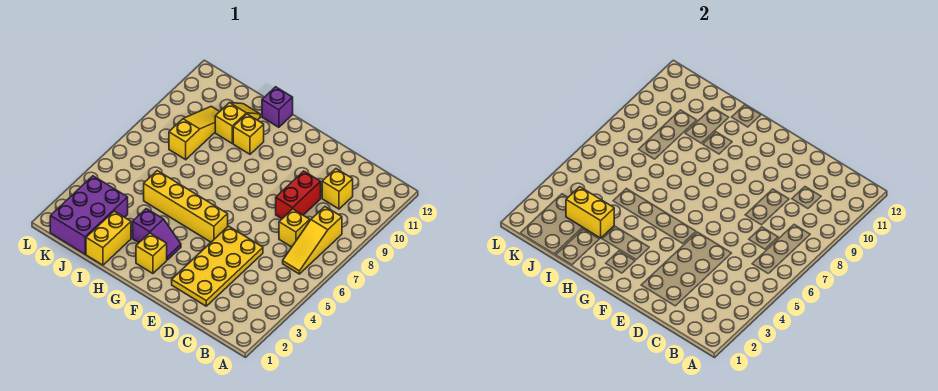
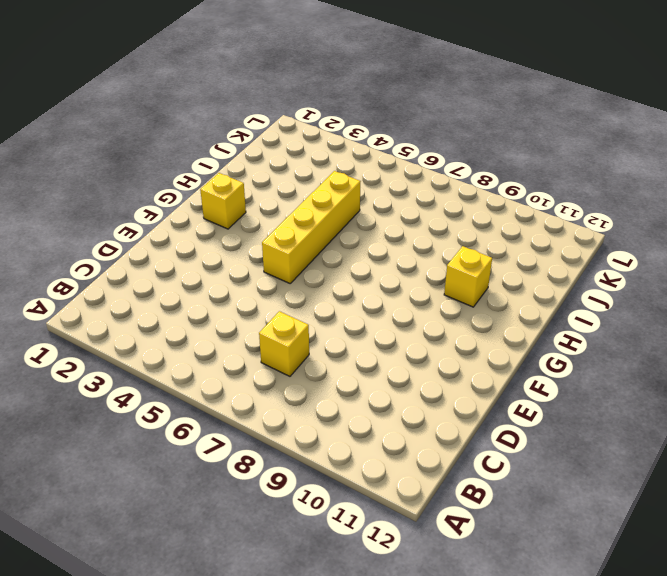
none -> yellow 1x3 slope [283,207,342,274]
none -> yellow 1x1 brick [322,169,353,209]
none -> yellow 2x4 plate [172,226,263,306]

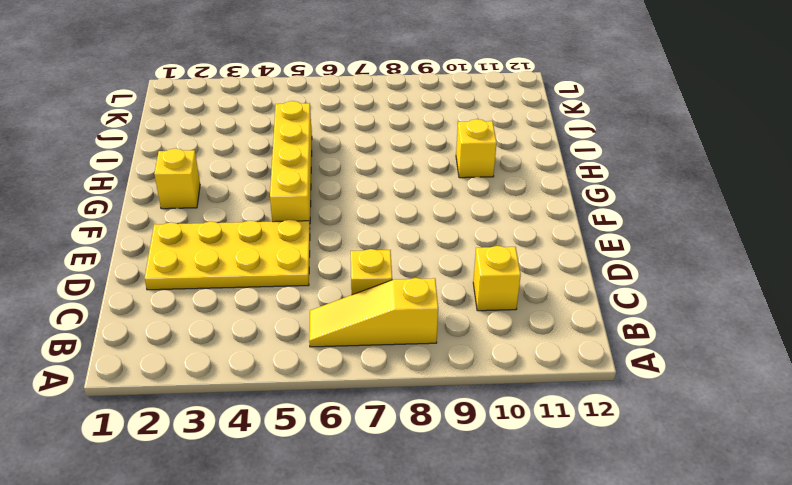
none -> red 1x2 brick [276,171,321,219]
none -> purple 1x2 slope [133,209,181,260]
none -> purple 1x1 brick [262,87,293,127]

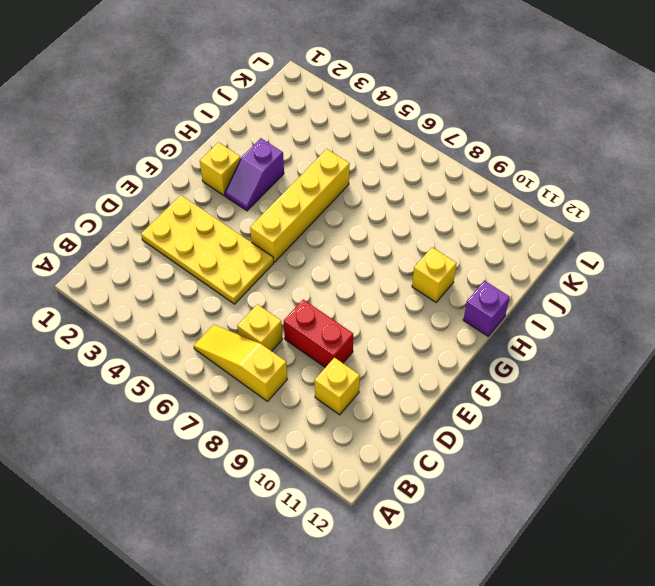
none -> yellow 1x2 brick [86,211,131,265]
none -> yellow 1x2 slope [215,103,260,143]
none -> purple 2x3 brick [50,176,128,254]

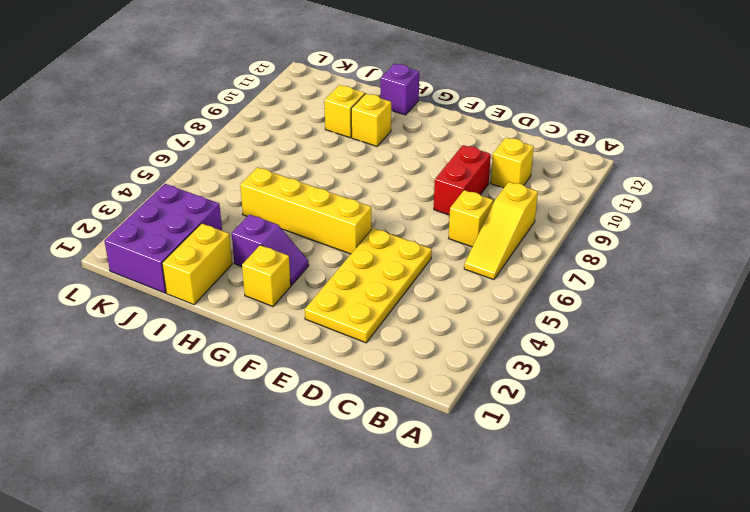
none -> yellow 1x3 slope [169,106,220,160]
none -> yellow 1x2 brick [566,187,614,238]

